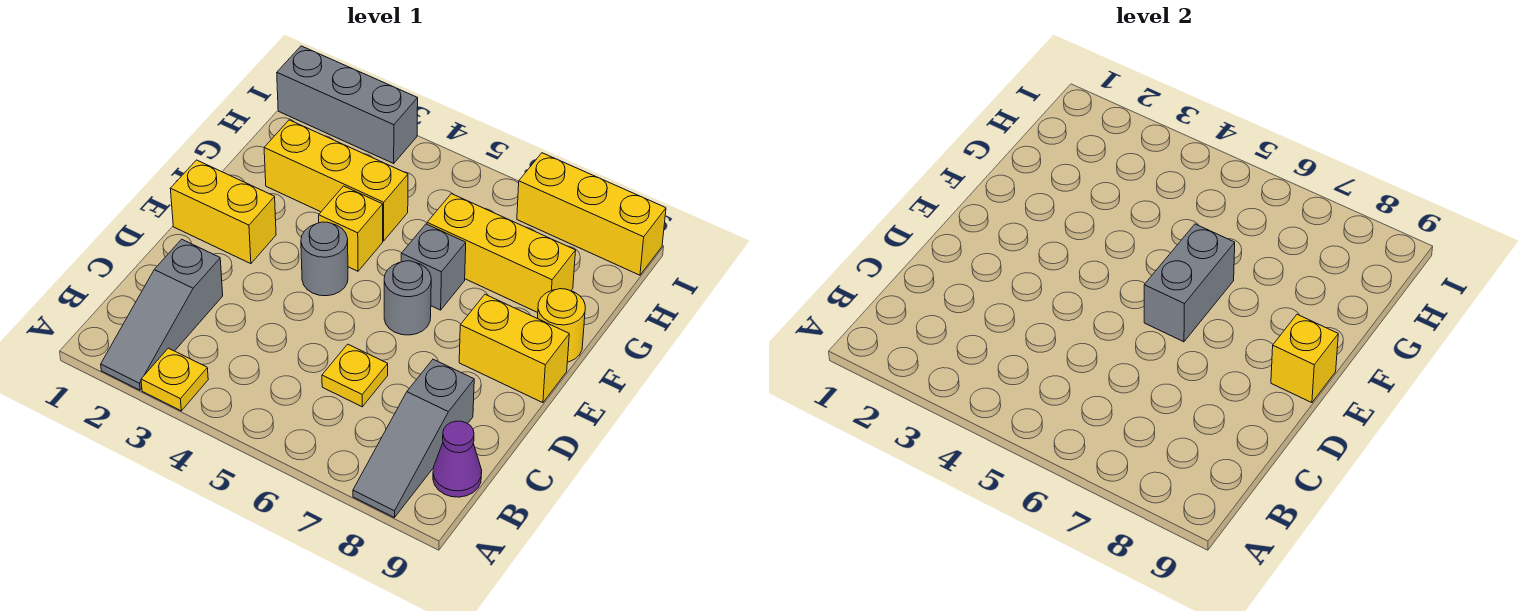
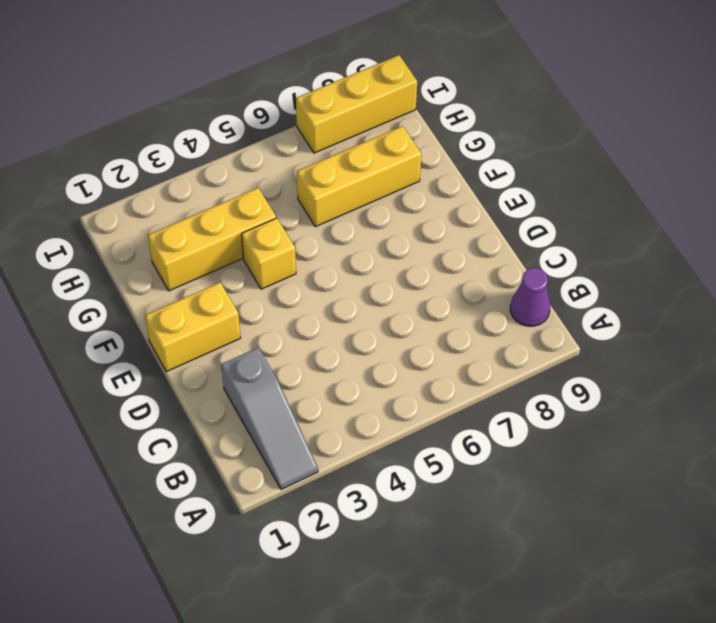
none -> yellow 1x1 plate [141,348,208,411]
none -> grey 1x3 slope [353,359,474,518]
none -> yellow 1x1 plate [322,344,388,407]

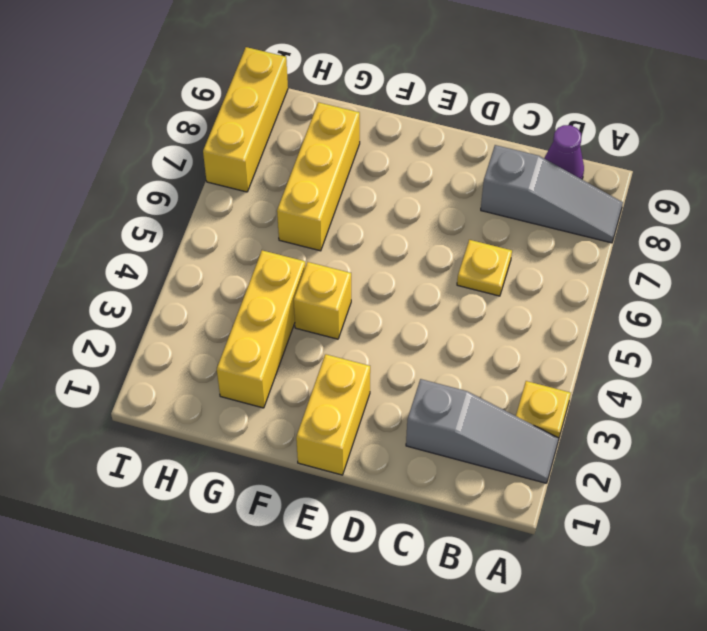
none -> grey 1x1 round brick [301,222,348,296]
none -> grey 1x1 round brick [384,261,431,335]
none -> yellow 1x2 brick [459,294,569,403]

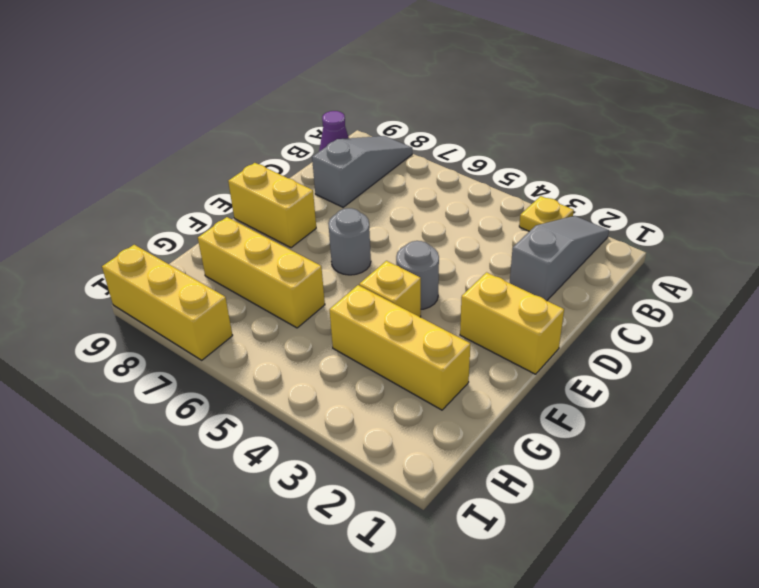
none -> yellow 1x1 plate [322,344,388,407]
none -> grey 1x1 brick [401,224,466,310]
none -> yellow 1x1 round brick [537,289,585,362]

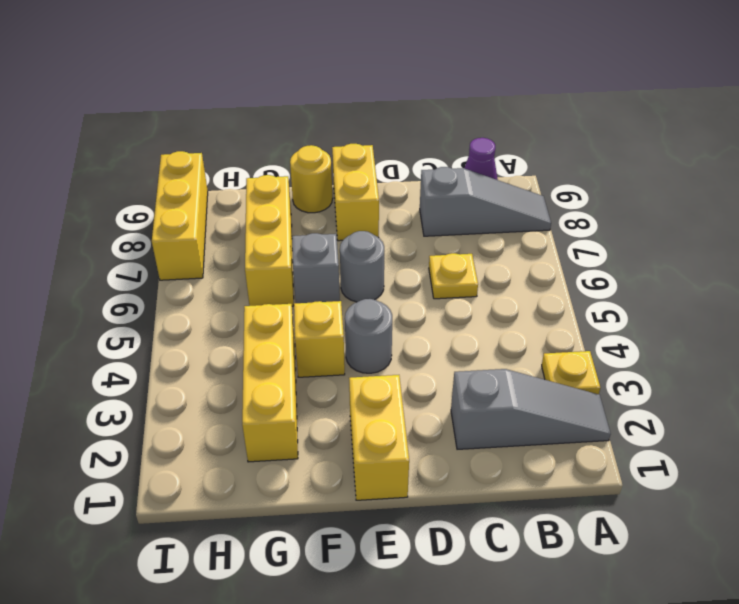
none -> grey 1x3 brick [277,46,418,163]
none -> grey 1x2 brick [1144,224,1235,342]
none -> yellow 1x1 brick [1271,314,1338,403]

